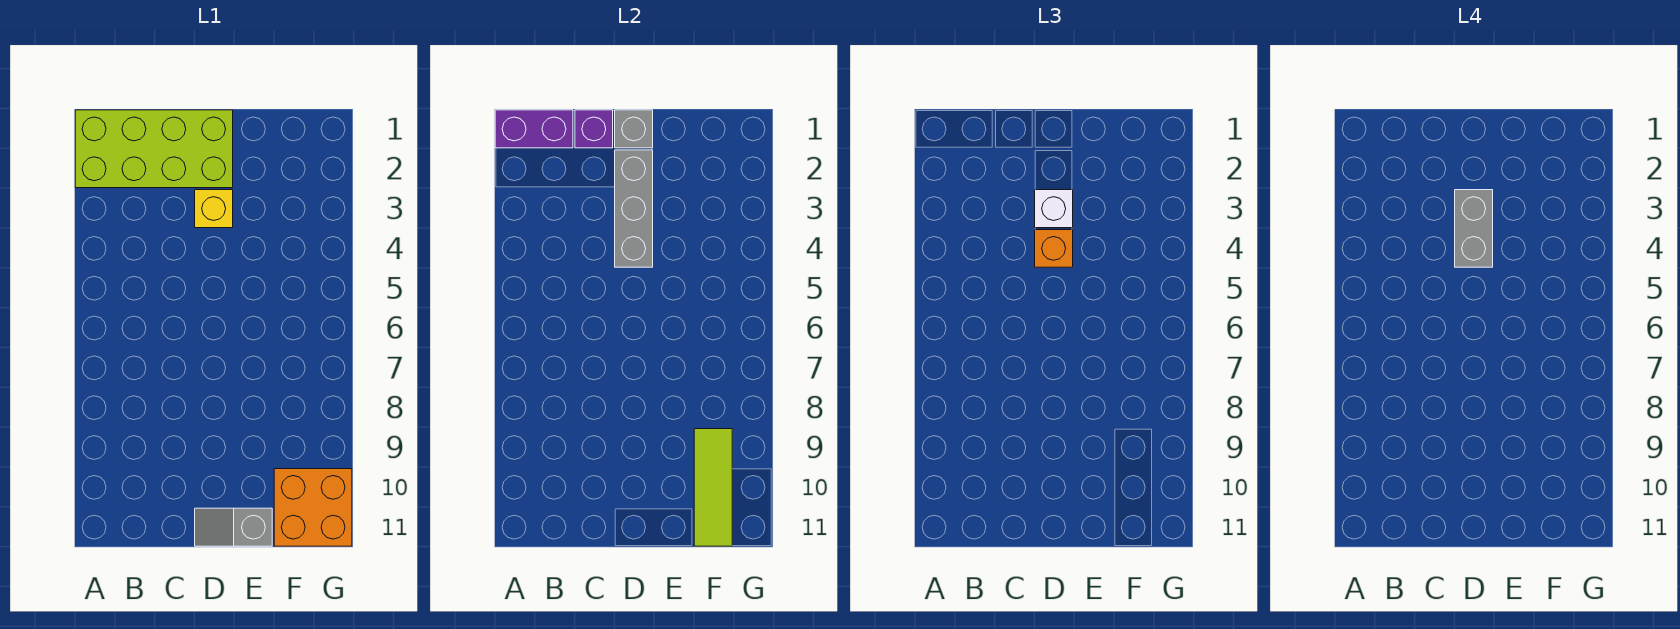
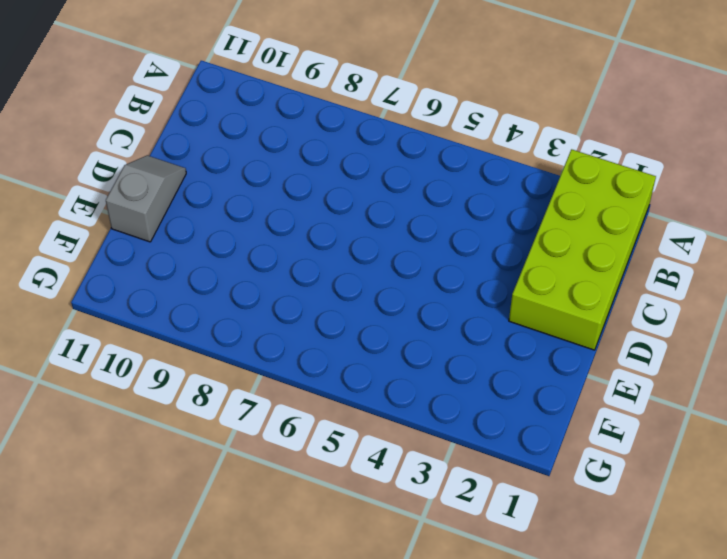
none -> yellow 1x1 brick [195,190,233,228]
none -> orange 2x2 brick [274,469,352,546]
none -> purple 1x2 brick [495,110,573,148]

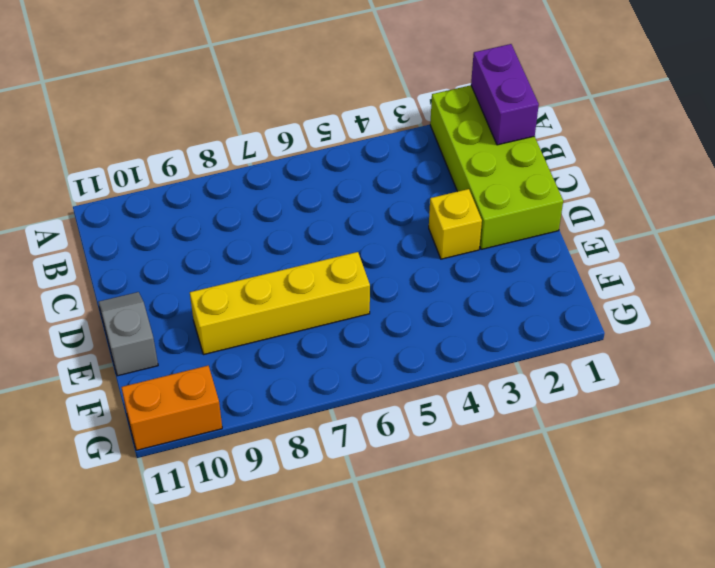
yellow 1x4 brick [190,252,370,355] -> none
orange 1x2 brick [121,366,222,450] -> orange 2x2 brick [274,469,352,546]
none -> purple 1x1 brick [575,110,613,148]
none -> grey 1x1 brick [615,110,653,148]
none -> grey 1x3 brick [615,150,653,267]

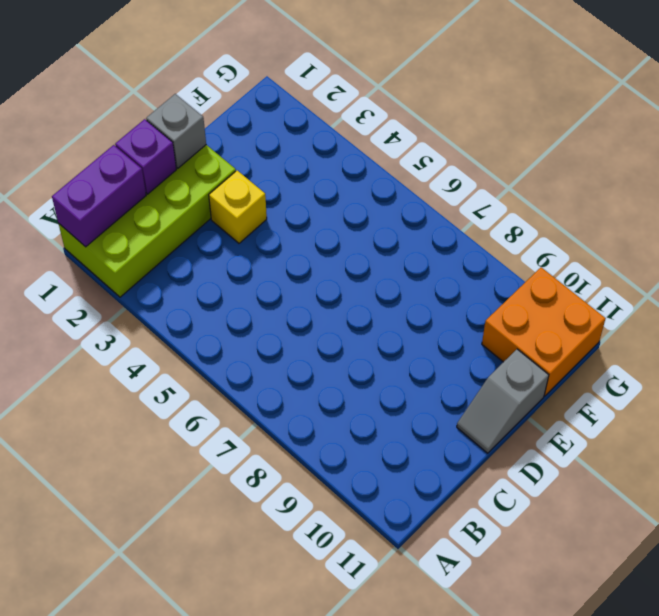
none -> grey 1x3 brick [615,150,653,267]
none -> lime 1x3 tile [694,429,732,546]
none -> white 1x1 brick [1035,190,1073,228]

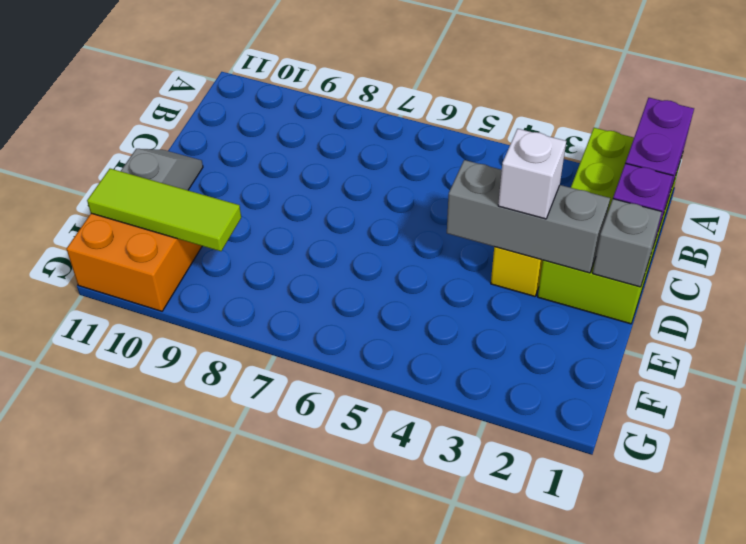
none -> orange 1x1 brick [1035,230,1073,267]
none -> grey 1x2 brick [1455,190,1493,267]

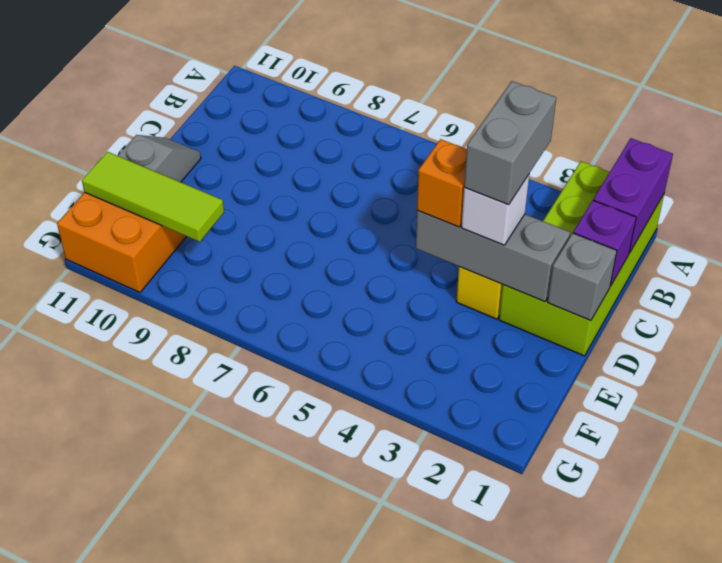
grey 1x2 brick [464,81,556,205] -> grey 1x2 brick turned to [1455,190,1493,267]

